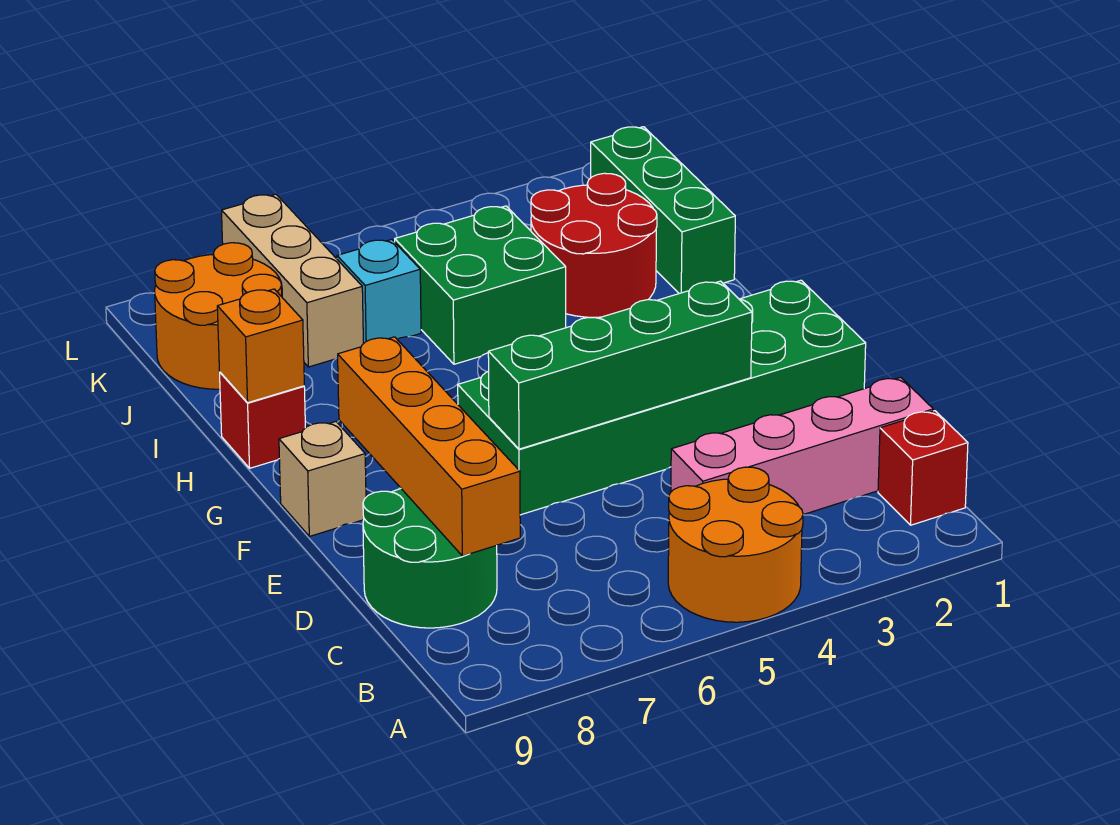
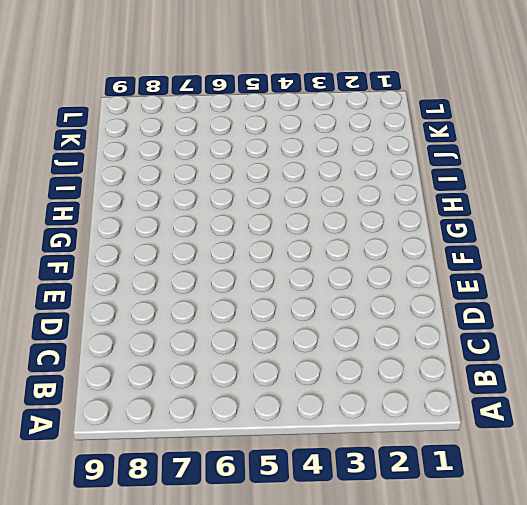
none -> orange 2x2 round brick [668,467,803,622]
none -> red 1x1 brick [878,411,968,525]
none -> pink 1x4 brick [671,377,933,515]

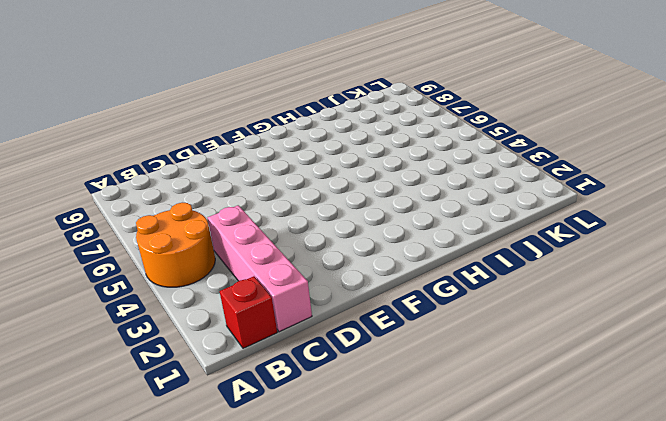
none -> green 2x2 round brick [363,489,497,628]
none -> green 2x6 brick [458,280,866,515]
none -> tan 1x1 brick [279,422,366,536]

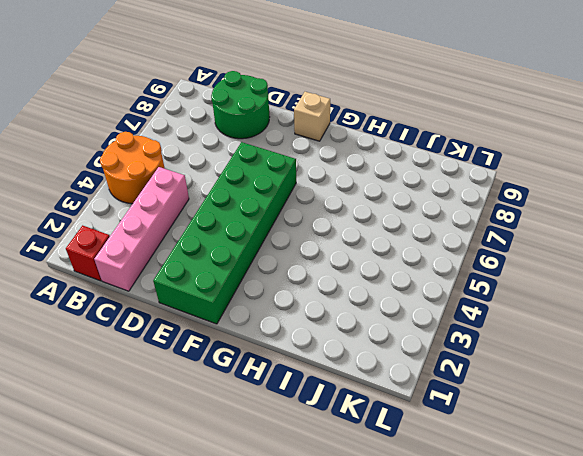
none -> red 1x1 brick [220,372,305,468]
none -> green 1x3 brick [591,127,735,294]
none -> red 2x2 round brick [531,173,657,317]

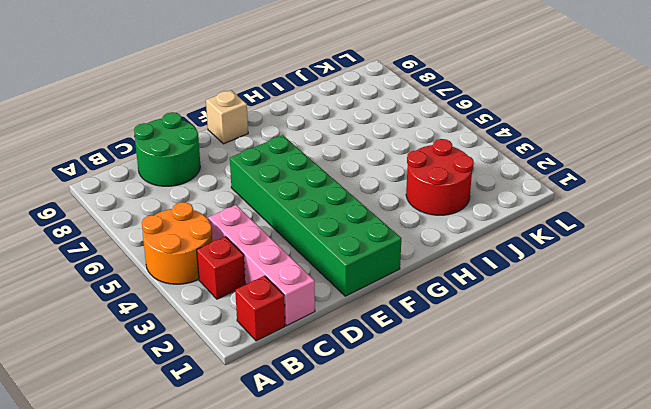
red 1x1 brick [197,237,245,299] -> red 1x1 brick moved to [220,372,305,468]
none -> green 1x3 brick [591,127,735,294]
none -> green 2x2 brick [395,206,566,364]
none -> cyan 1x1 brick [337,239,421,344]

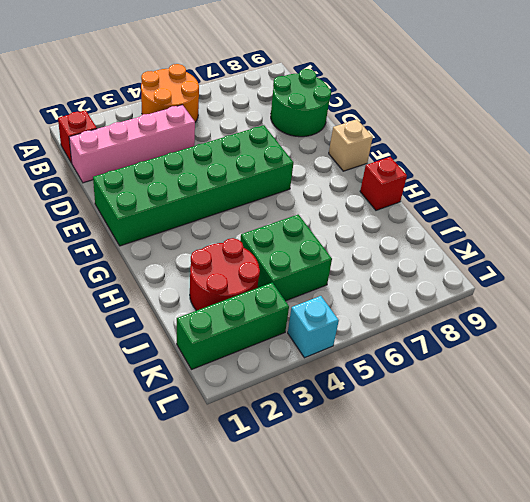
green 1x3 brick [177,283,289,370] -> green 1x3 brick turned to [591,127,735,294]
cyan 1x1 brick [288,296,339,358] -> cyan 1x1 brick moved to [337,239,421,344]
none -> tan 1x3 brick [221,194,363,367]
none -> orange 2x2 round brick [155,243,282,389]
none -> orange 1x4 brick [338,337,520,556]

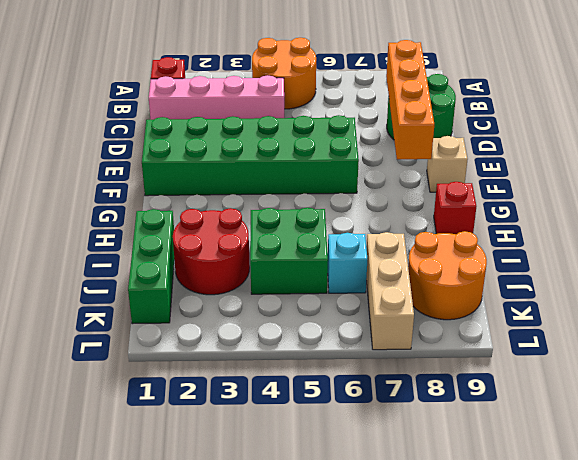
none -> green 1x4 brick [488,281,752,449]
none -> orange 1x1 brick [217,289,304,403]

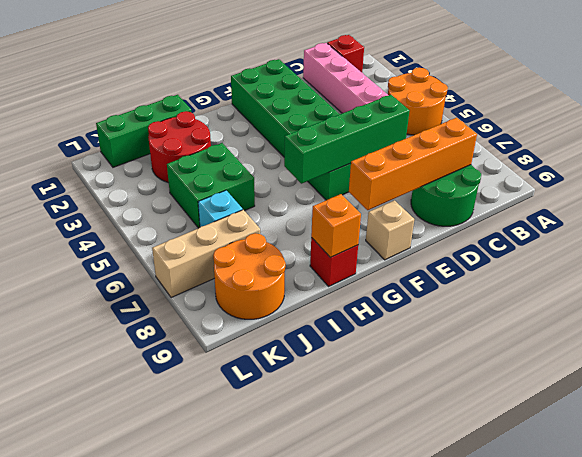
green 1x4 brick [284,95,410,184] -> green 1x4 brick turned to [488,281,752,449]

